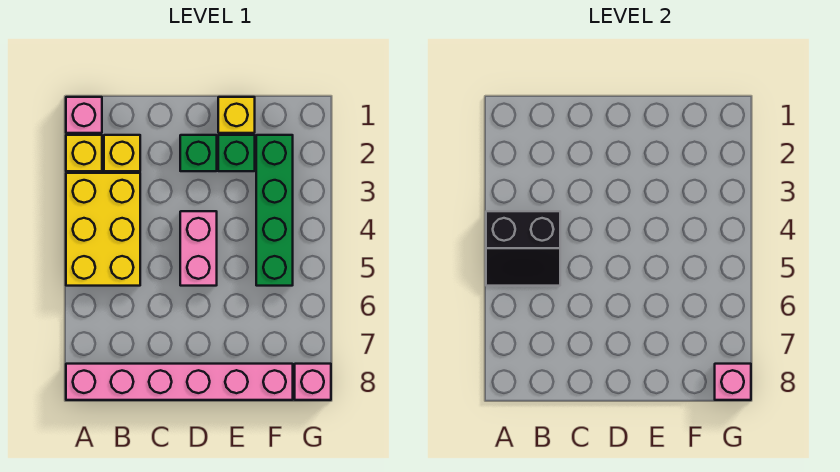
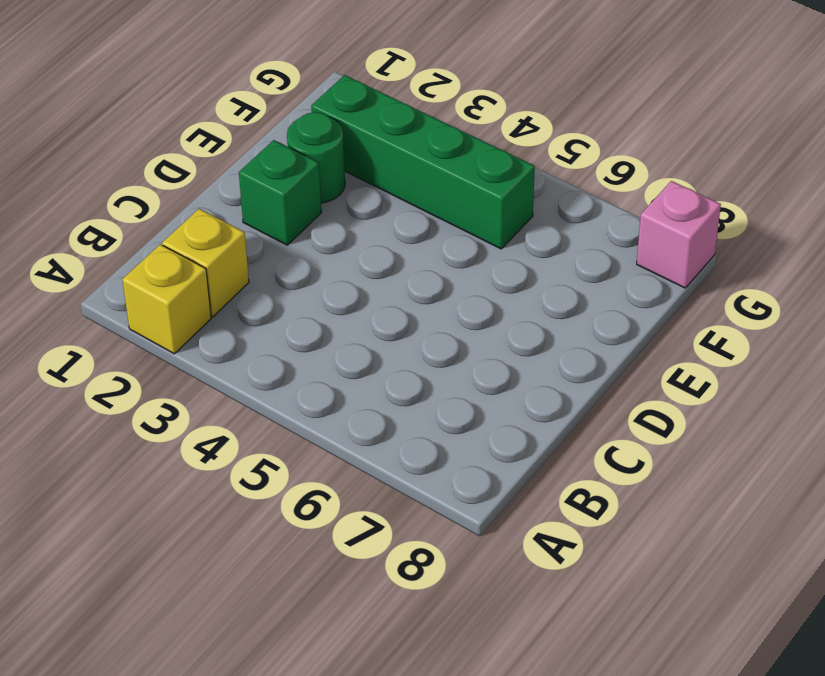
green 1x1 round brick [287,112,345,203] -> green 1x1 brick [218,135,255,171]
none -> pink 1x1 brick [66,97,102,133]
none -> yellow 2x3 brick [66,173,140,286]
none -> pink 1x6 brick [66,364,293,400]

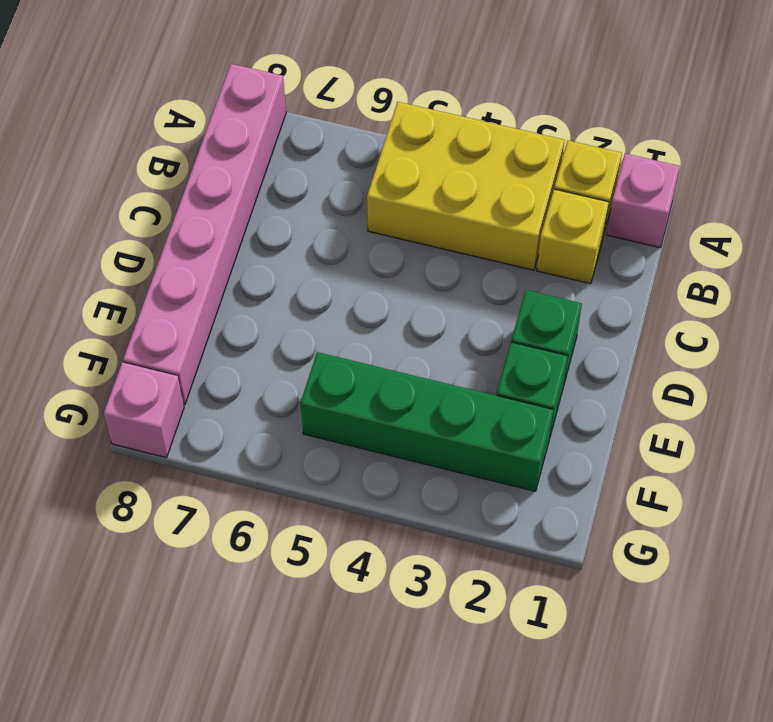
none -> pink 1x2 brick [180,211,217,286]
none -> yellow 1x1 brick [218,97,255,133]
none -> black 2x2 slope [486,211,560,286]

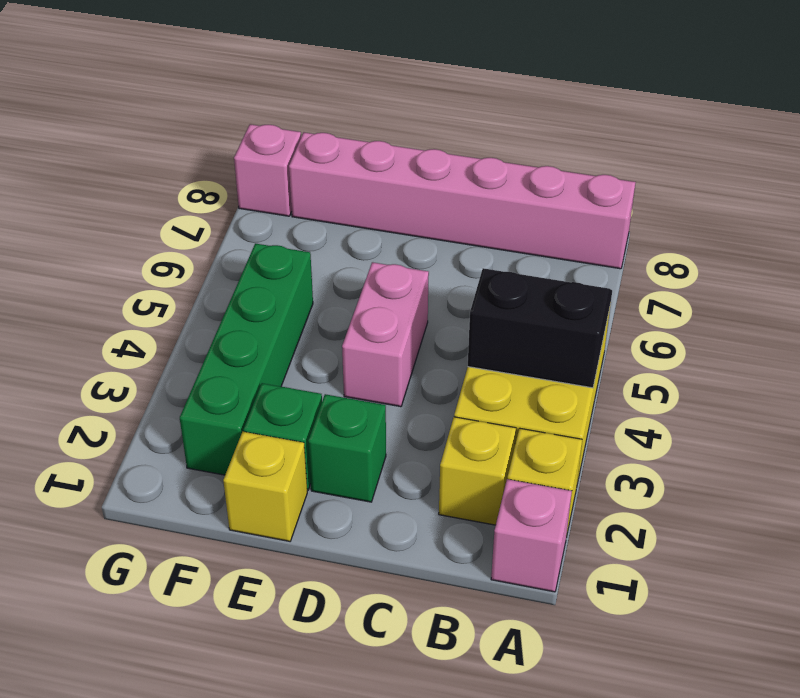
none -> pink 1x1 brick [715,364,751,400]

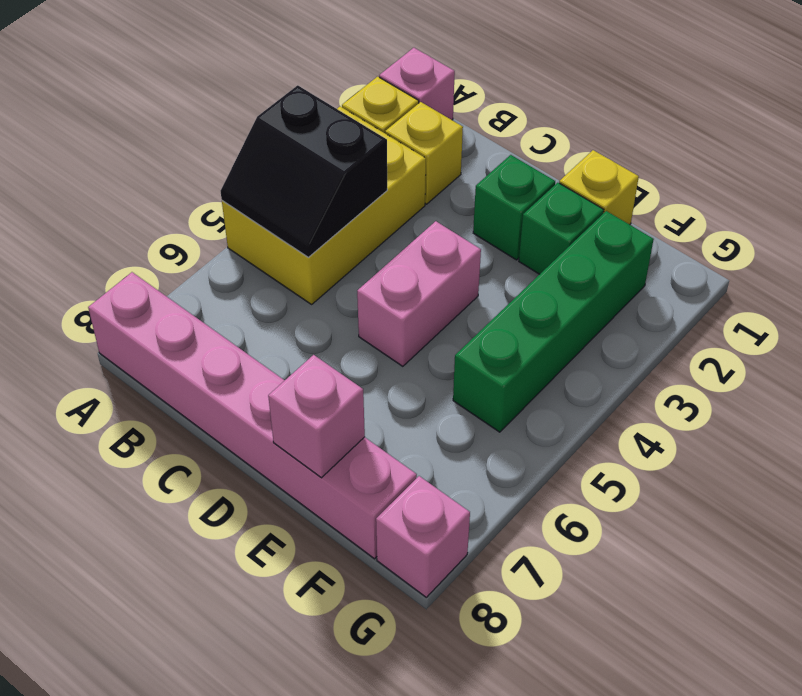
pink 1x1 brick [268,355,365,478] -> pink 1x1 brick moved to [715,364,751,400]

